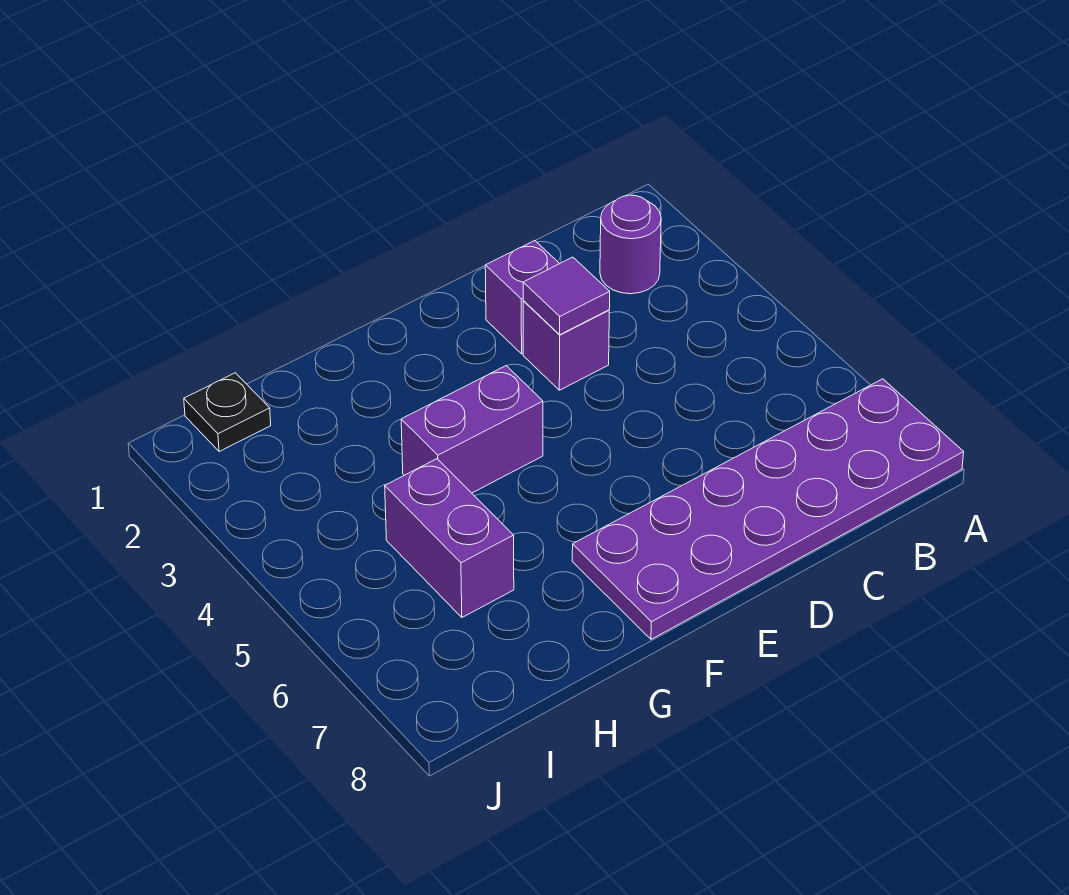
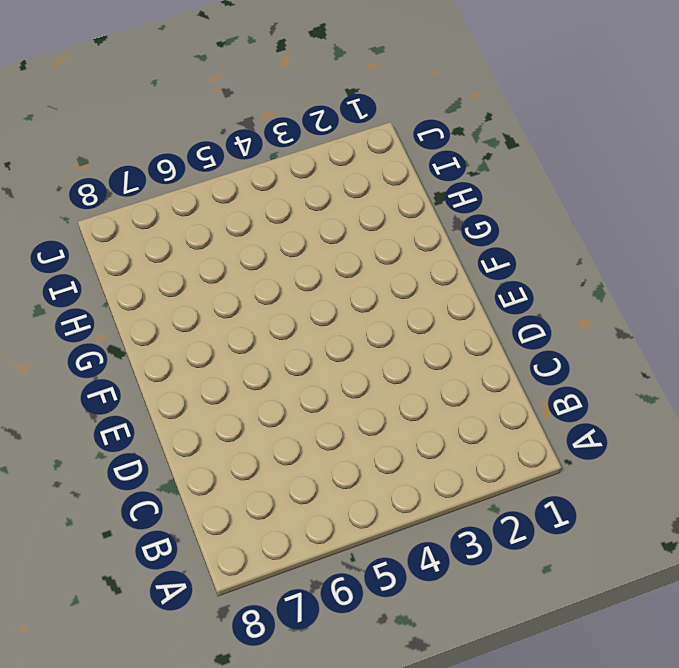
none -> purple 2x6 plate [572,379,964,639]
none -> purple 1x1 round brick [600,195,661,294]

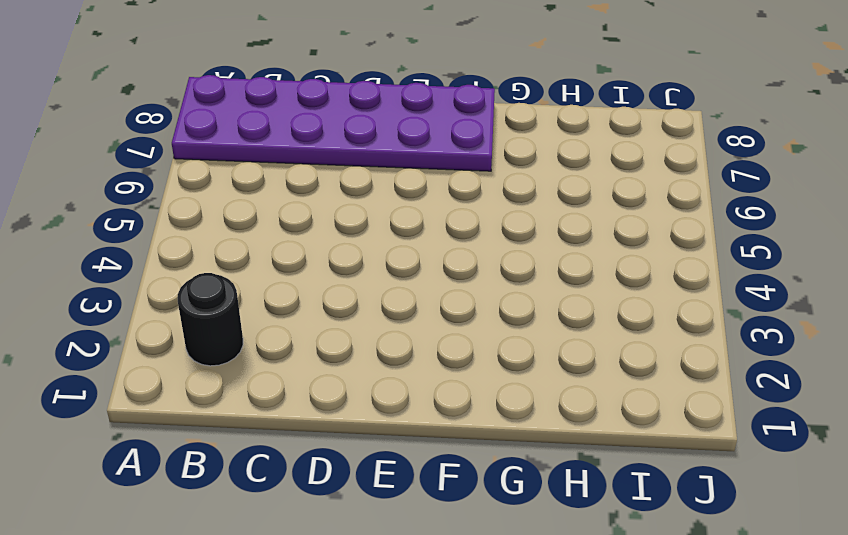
black 1x1 round brick [178,273,243,366] -> purple 1x1 round brick [600,195,661,294]
none -> purple 1x1 brick [485,241,560,354]
none -> purple 1x1 brick [523,301,609,390]

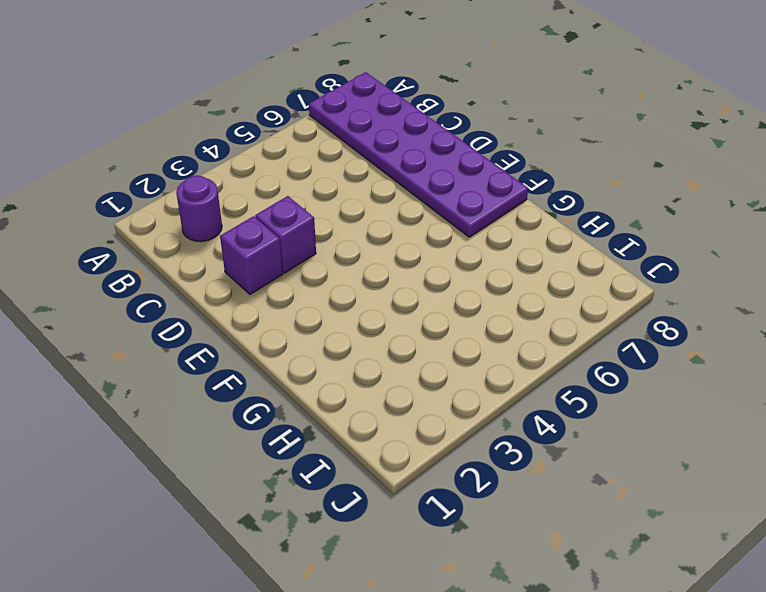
none -> purple 1x2 brick [401,366,543,493]
none -> purple 1x2 brick [385,459,514,617]

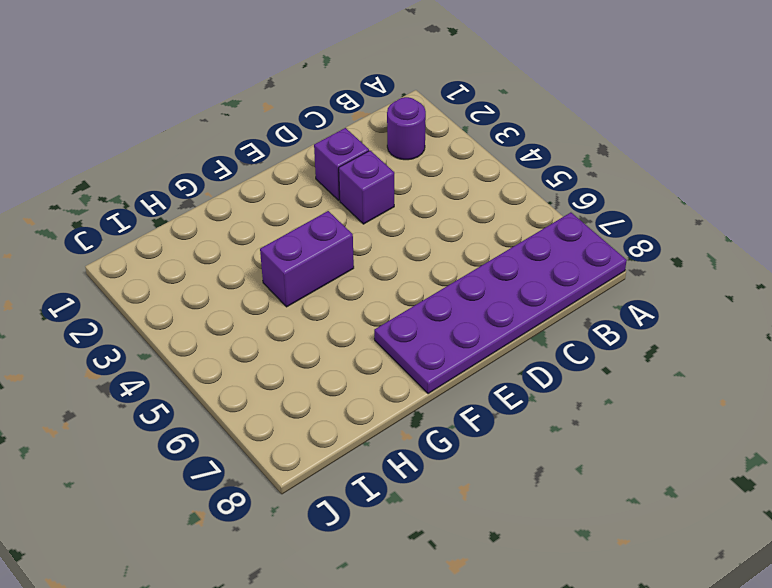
none -> purple 1x2 brick [385,459,514,617]
none -> black 1x1 plate [184,373,271,452]

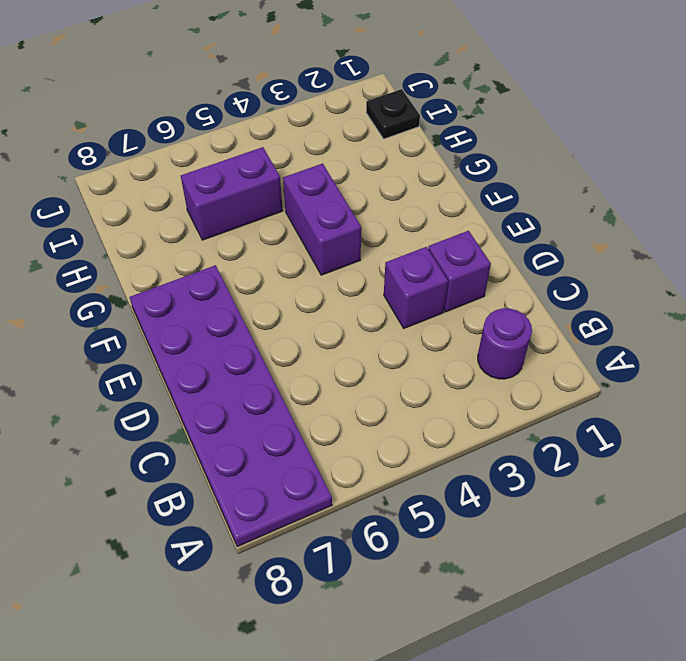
none -> purple 1x1 tile [523,257,610,335]

